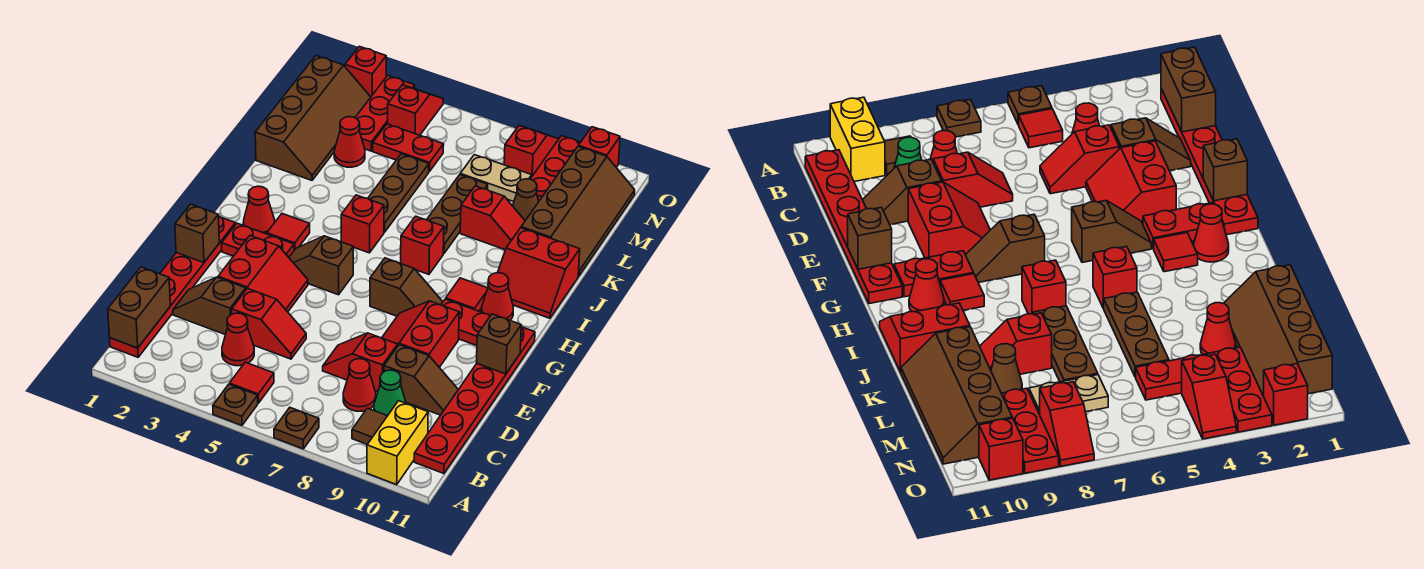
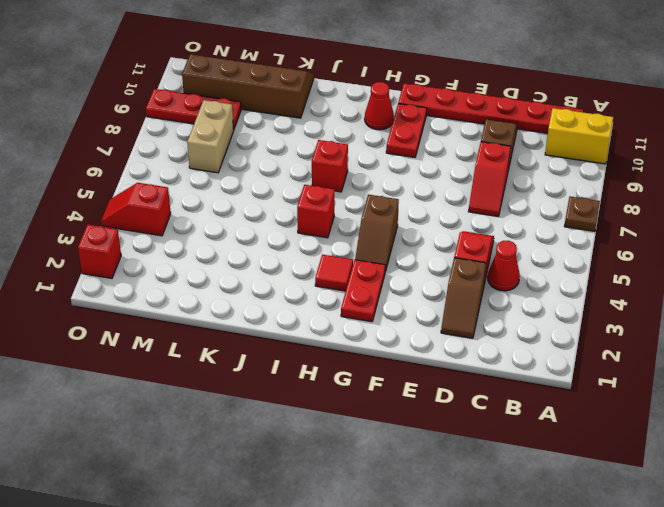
tan 1x2 brick [187,100,234,173] -> tan 1x2 plate [460,155,532,202]
none -> brown 1x1 plate [213,384,258,425]
none -> red 1x6 plate [110,217,235,357]
none -> red 1x1 tile [229,362,274,403]
none -> brown 1x1 tile [352,408,387,444]

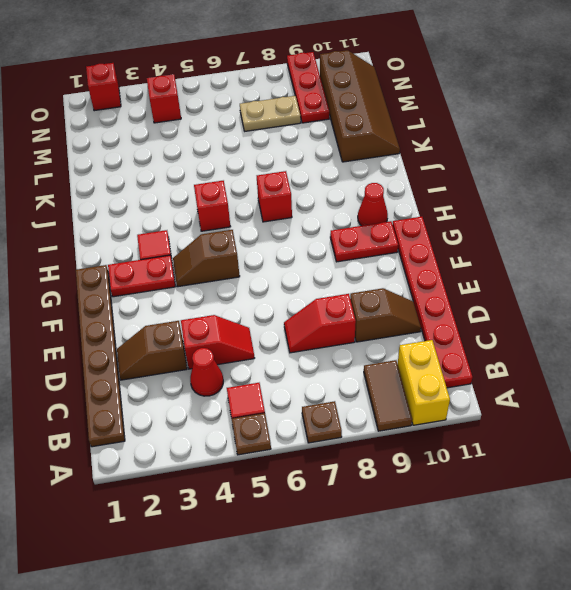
brown 1x2 tile [364,360,412,431] -> brown 1x1 tile [352,408,387,444]
brown 1x6 plate [76,265,125,447] -> red 1x6 plate [110,217,235,357]
none -> red 1x1 cone [343,359,376,411]
none -> green 1x1 cone [374,370,406,416]
none -> red 2x2 slope [218,236,308,312]
none -> red 2x2 slope [382,301,459,367]

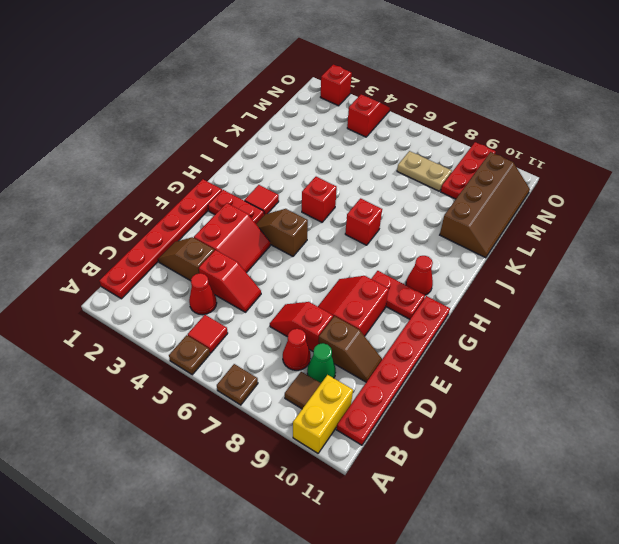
none -> brown 1x2 slope [370,258,443,316]
none -> red 1x1 cone [243,186,275,234]
none -> red 1x1 tile [446,278,488,311]
none -> red 2x2 slope [498,228,580,318]

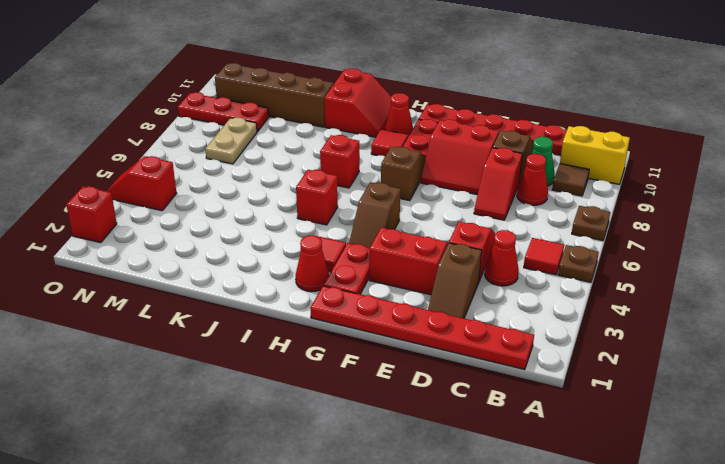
none -> brown 1x3 plate [368,154,429,232]
none -> brown 1x3 plate [427,175,488,254]
none -> brown 2x4 slope [255,56,371,180]
none -> red 1x2 slope [460,186,525,250]

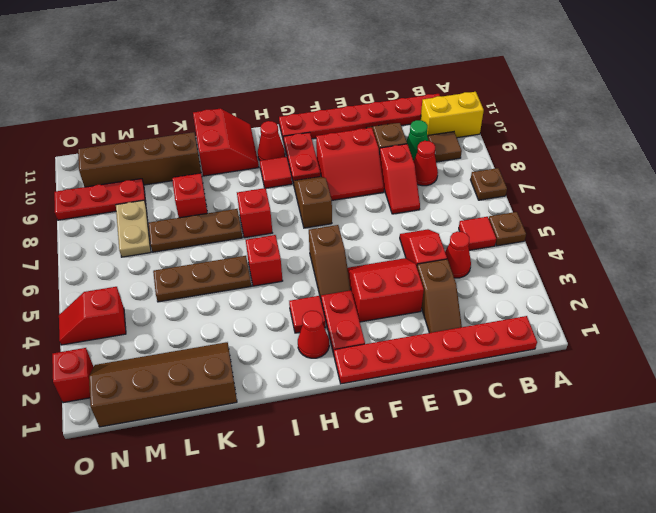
none -> red 1x1 cone [334,117,365,167]
none -> brown 1x1 cone [513,179,539,221]
none -> red 1x3 plate [355,76,415,151]
none -> red 1x2 plate [373,124,444,171]

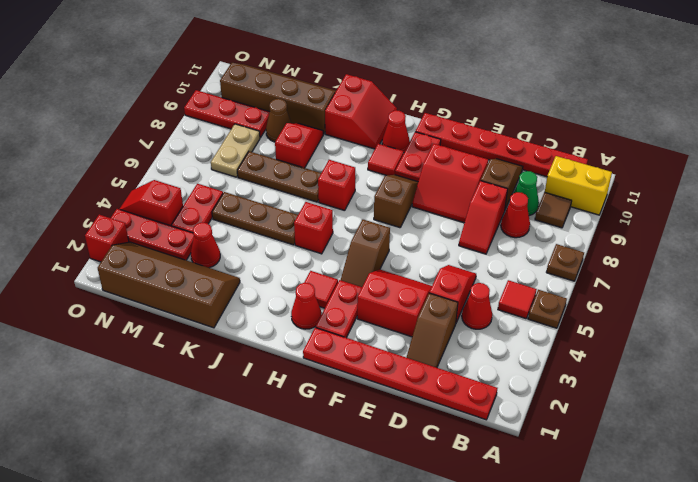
none -> red 1x2 slope [504,126,558,176]
none -> red 1x1 brick [578,127,620,167]
none -> brown 1x2 brick [108,267,170,348]
none -> brown 1x1 brick [175,204,219,263]

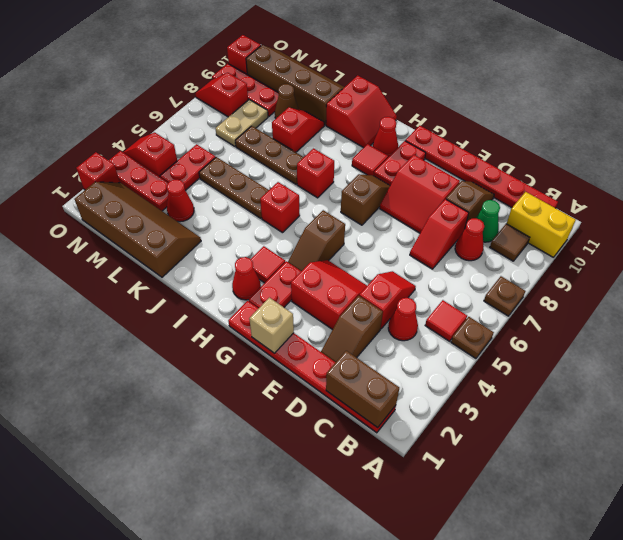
tan 1x1 brick [249,298,294,353] -> brown 1x1 brick [175,204,219,263]
none -> brown 1x1 brick [476,314,521,374]

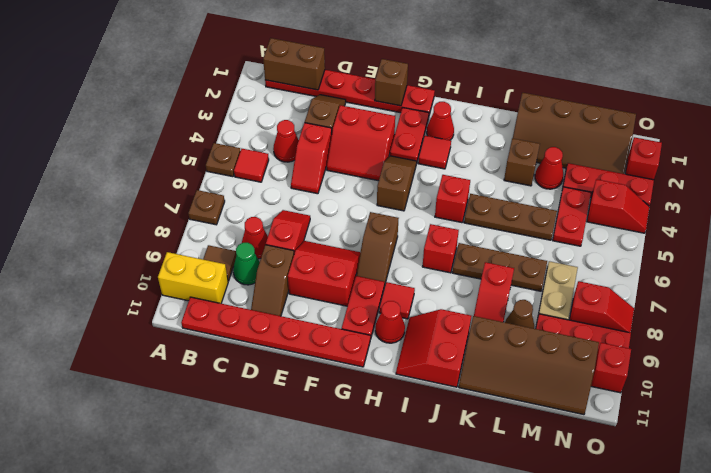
brown 1x1 brick [504,138,540,186] -> brown 1x1 brick moved to [476,314,521,374]

